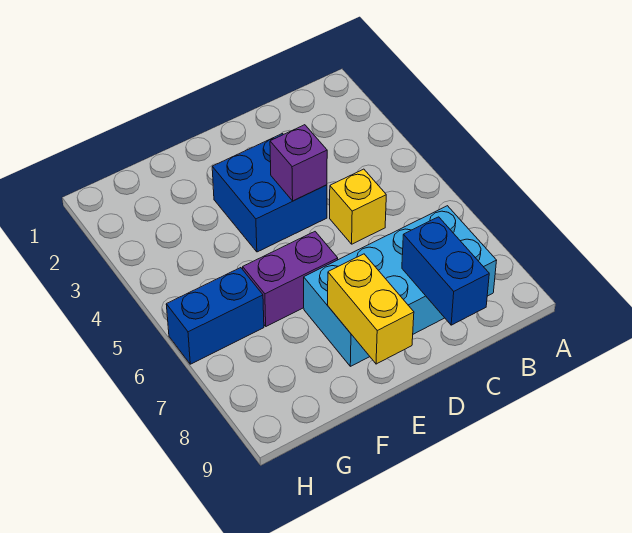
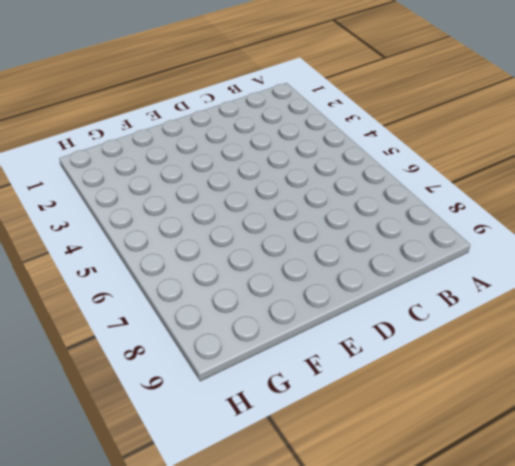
none -> cyan 2x4 brick [304,206,497,366]
none -> yellow 1x1 brick [330,169,386,244]

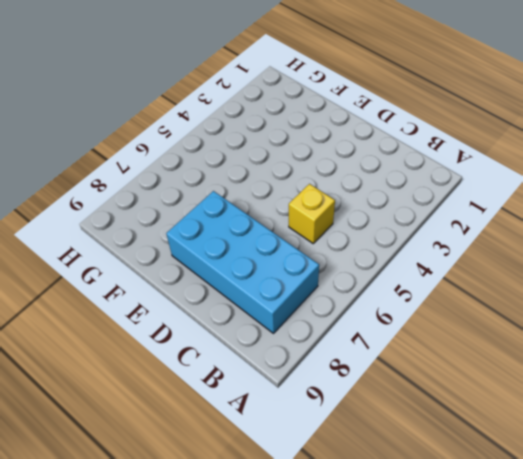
none -> blue 2x2 brick [212,134,327,252]
none -> purple 1x2 brick [243,232,338,326]

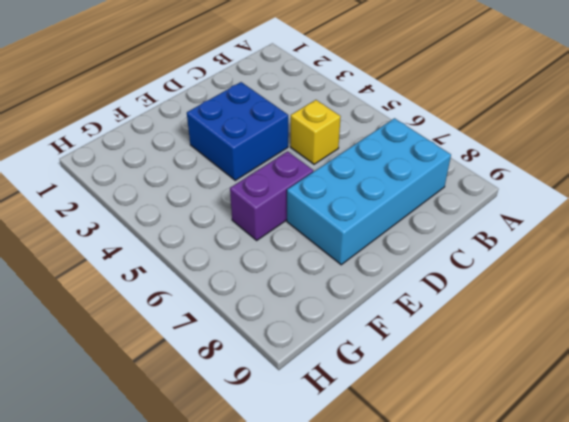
none -> blue 1x2 brick [166,268,264,364]
none -> blue 1x2 brick [402,217,489,325]

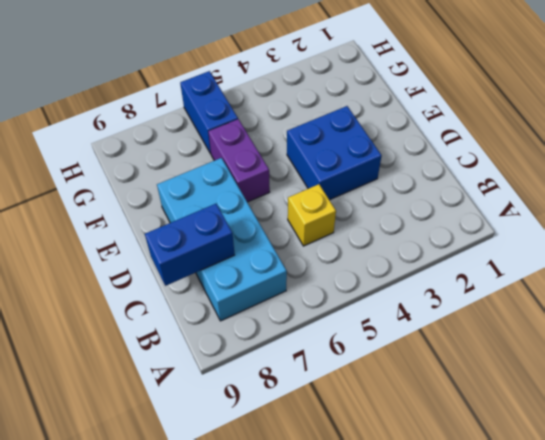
none -> purple 1x1 brick [270,125,327,201]
none -> yellow 1x2 brick [328,254,414,364]

